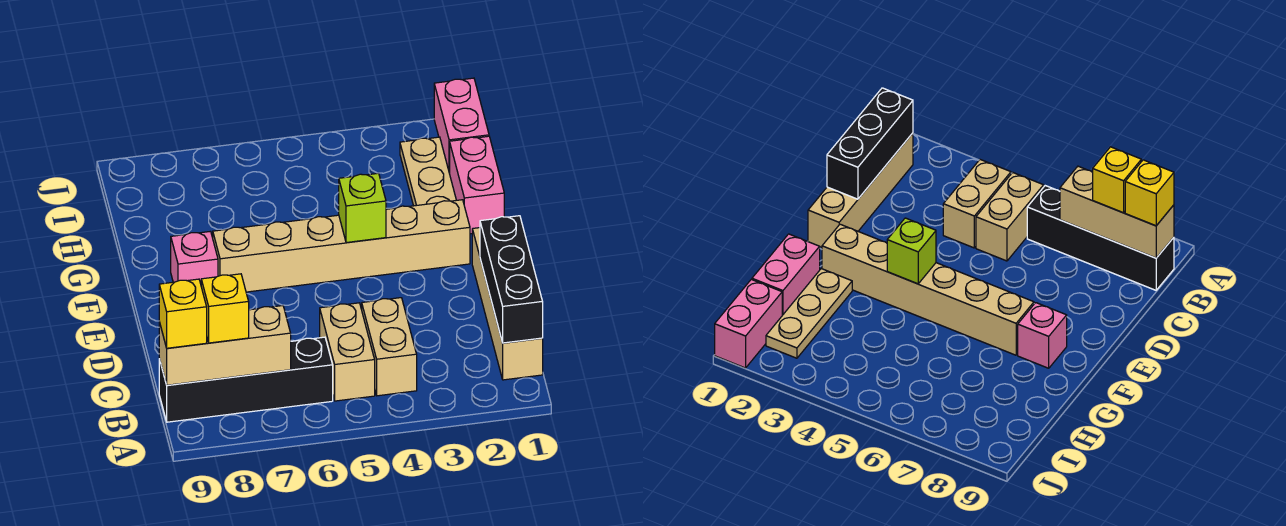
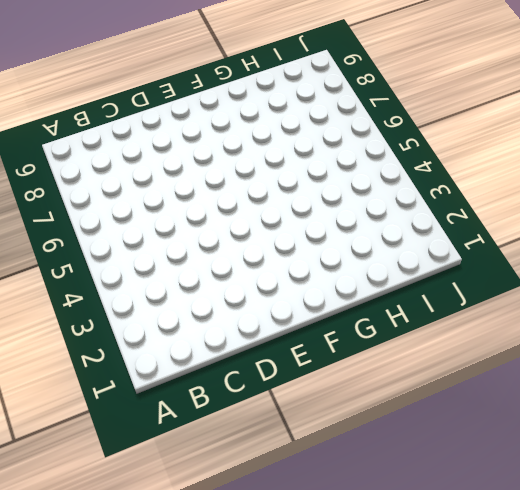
none -> tan 1x4 brick [472,228,543,380]
none -> tan 1x2 brick [362,298,417,396]
none -> tan 1x2 brick [320,303,375,401]

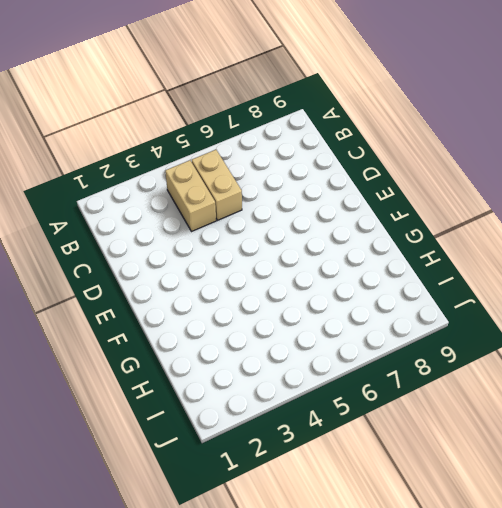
none -> tan 1x4 brick [472,228,543,380]
none -> black 1x4 brick [159,337,333,422]
none -> tan 1x6 brick [213,200,470,292]

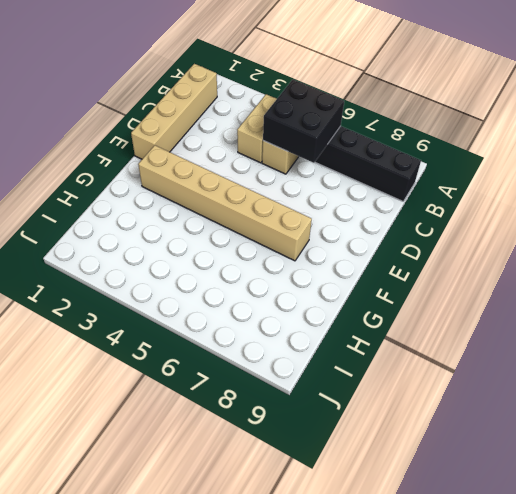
black 2x2 brick [263,80,344,163] -> none
none -> pink 1x1 brick [171,231,218,284]
none -> pink 1x2 brick [450,136,504,234]
none -> tan 1x3 plate [400,137,456,206]

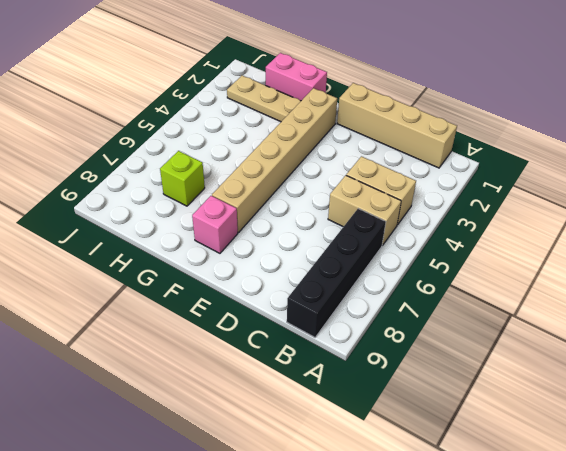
lime 1x1 brick [160,151,205,206] -> lime 1x1 brick moved to [339,173,386,243]
none -> pink 1x2 brick [434,78,489,174]
none -> black 1x3 brick [480,216,543,343]
none -> tan 1x3 brick [159,306,291,385]

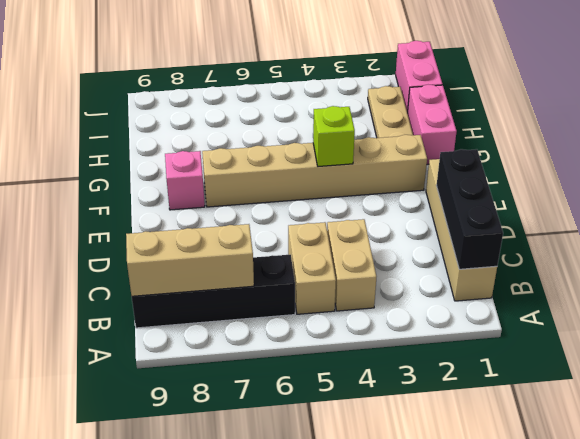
none -> yellow 1x1 brick [201,274,249,343]
none -> yellow 1x1 brick [159,279,207,348]

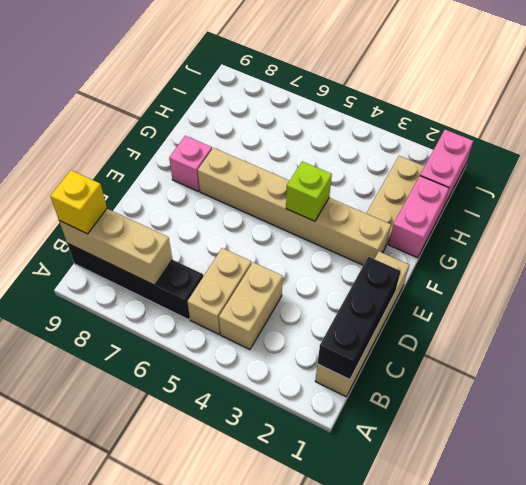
none -> yellow 1x1 brick [201,274,249,343]

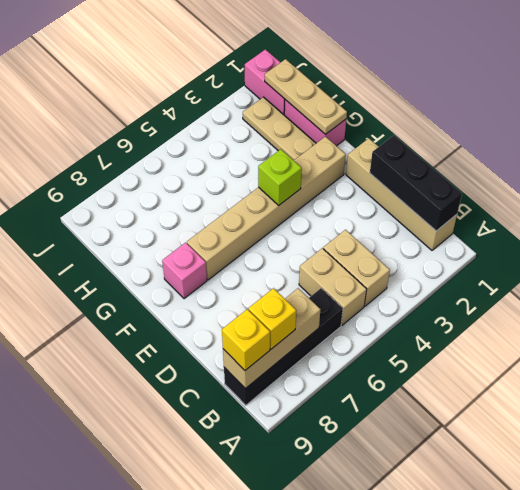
tan 1x3 plate [265,59,347,134] -> none

